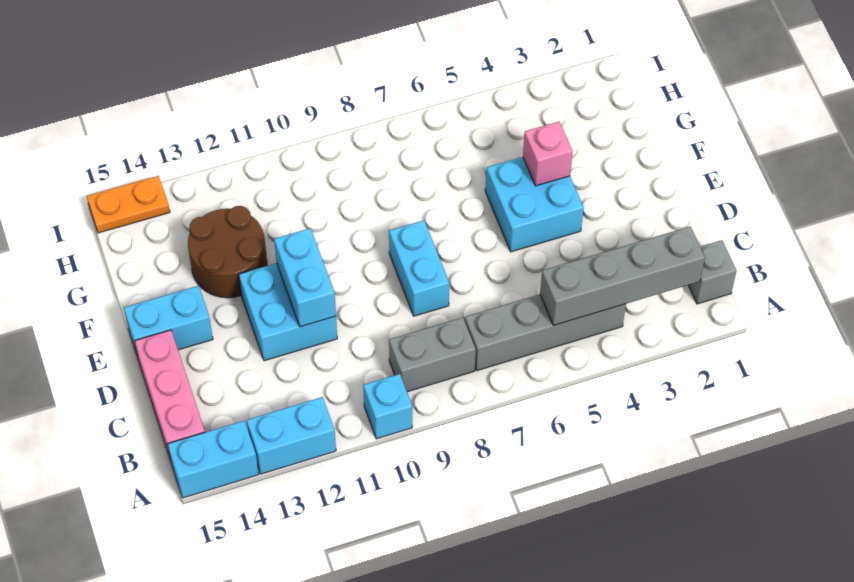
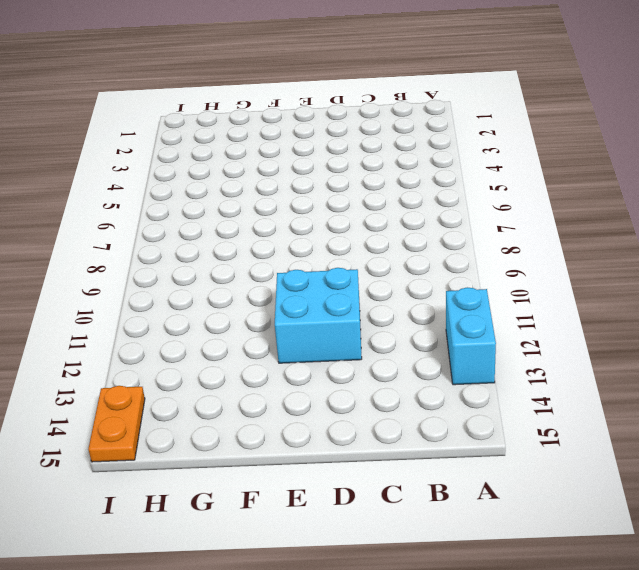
none -> cyan 1x1 brick [363,374,412,439]
none -> cyan 1x2 brick [168,421,259,498]
none -> grey 1x1 brick [688,240,736,304]

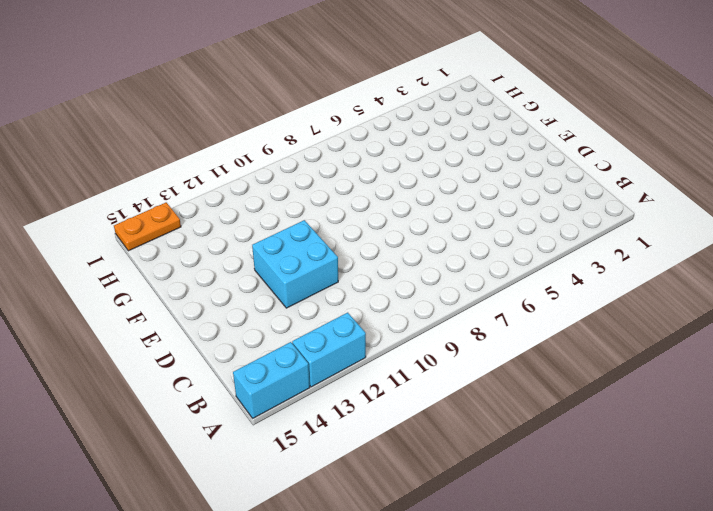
none -> cyan 1x1 brick [363,374,412,439]
none -> grey 1x1 brick [688,240,736,304]
none -> grey 1x4 brick [465,294,626,370]

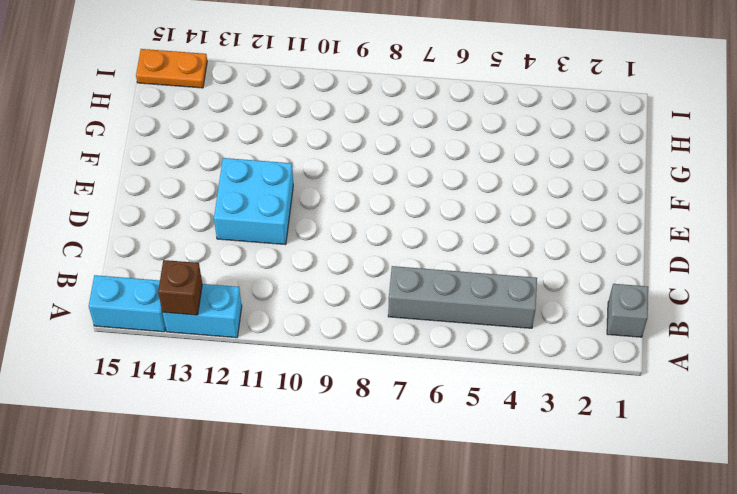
brown 1x1 brick [158,260,202,315] -> none
none -> cyan 1x1 brick [363,374,412,439]
none -> grey 1x2 brick [389,317,476,392]
none -> pink 1x3 brick [135,330,205,458]

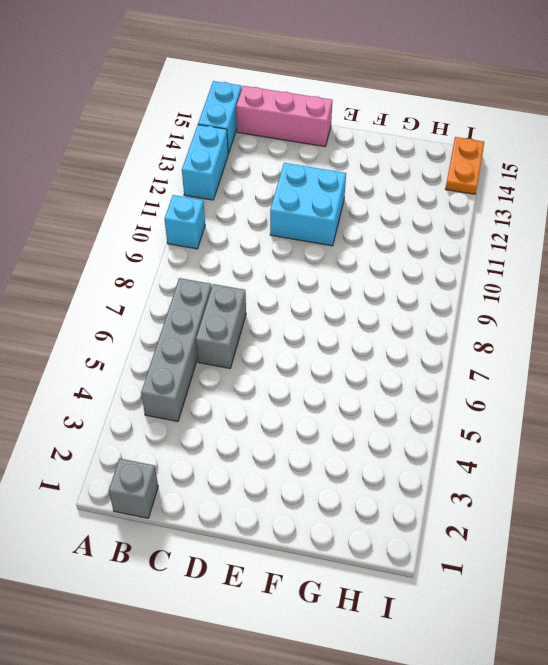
grey 1x2 brick [196,284,246,368] -> grey 1x2 brick moved to [389,317,476,392]
none -> cyan 1x2 brick [389,220,449,316]
none -> cyan 2x2 brick [485,157,584,252]
none -> cyan 1x2 brick [124,286,213,357]

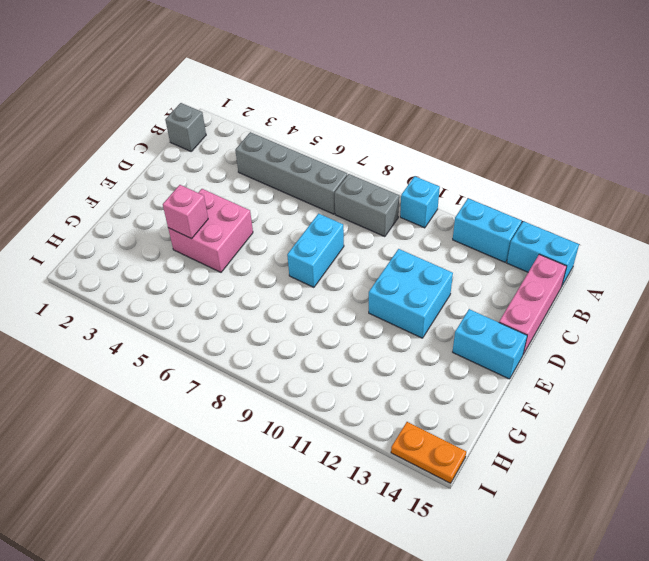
pink 2x2 brick [168,189,253,272] -> cyan 2x2 brick [485,157,584,252]
none -> brown 2x2 round brick [188,206,267,298]
none -> grey 1x4 brick [540,227,705,325]
none -> cyan 1x2 brick [274,228,336,327]

